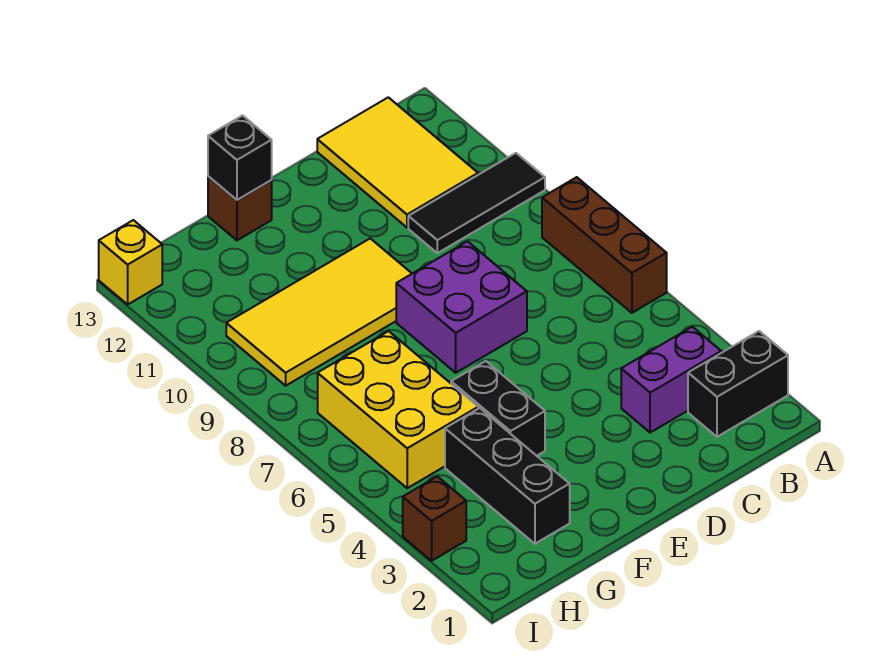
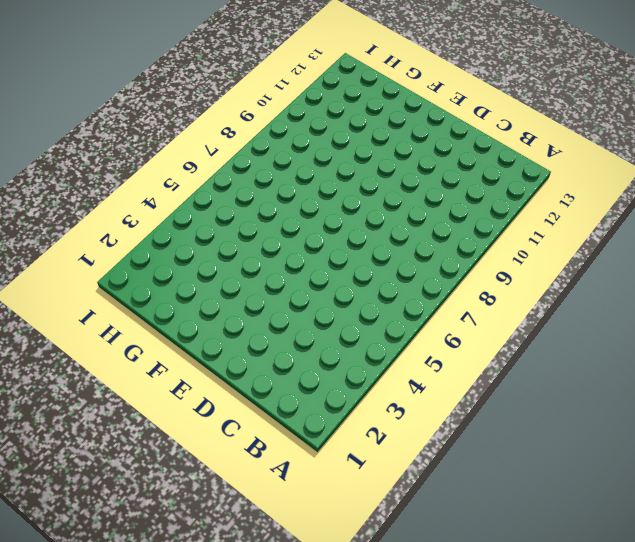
none -> black 1x2 brick [688,331,788,437]
none -> brown 1x3 brick [542,177,667,313]
none -> black 1x3 tile [408,153,545,253]

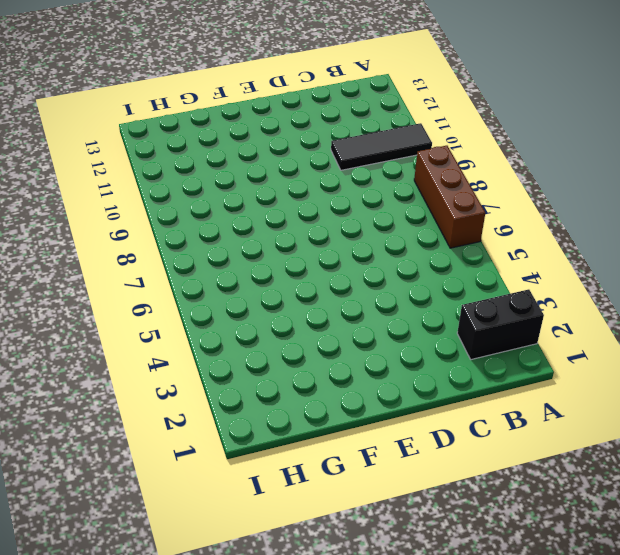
none -> purple 1x2 brick [621,327,721,433]
none -> yellow 2x3 tile [317,97,478,227]
none -> purple 2x2 brick [396,241,527,373]

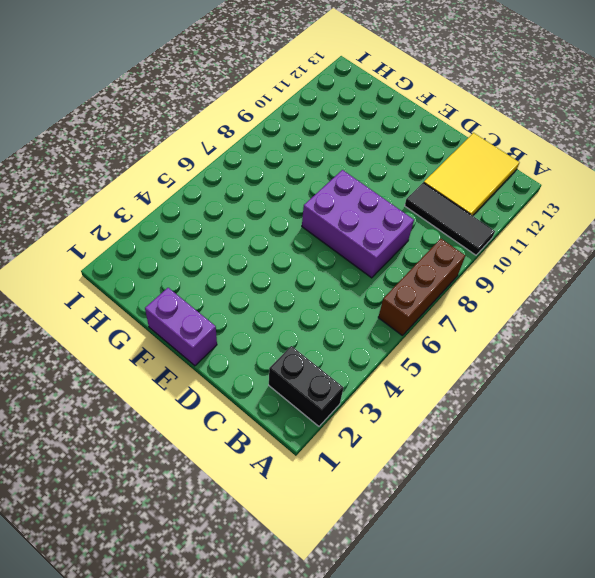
purple 2x3 brick [302,170,414,278] -> purple 2x2 brick [396,241,527,373]
purple 1x2 brick [145,288,217,366] -> purple 1x2 brick moved to [621,327,721,433]
none -> yellow 2x4 tile [226,238,412,386]
none -> black 1x2 brick [451,361,545,456]
none -> brown 1x1 brick [208,176,272,240]

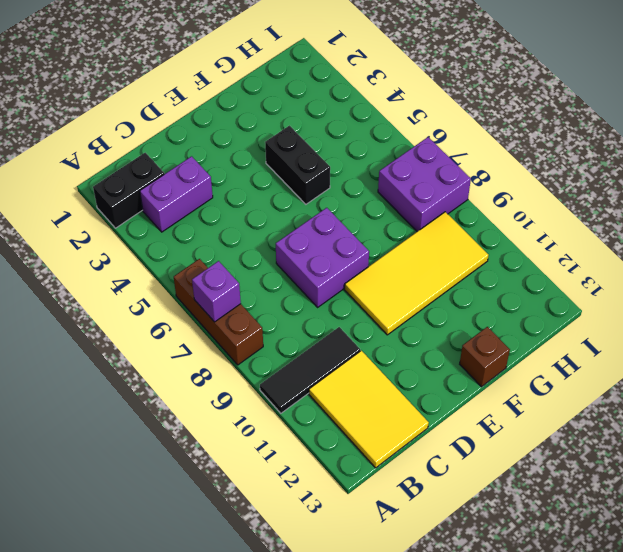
purple 1x1 brick [192,261,241,322] -> none
purple 2x2 brick [378,137,471,232] -> yellow 2x3 brick [318,331,478,488]
none -> black 1x3 brick [445,408,570,544]
none -> brown 1x1 brick [403,476,466,561]
none -> yellow 1x1 brick [99,220,162,304]

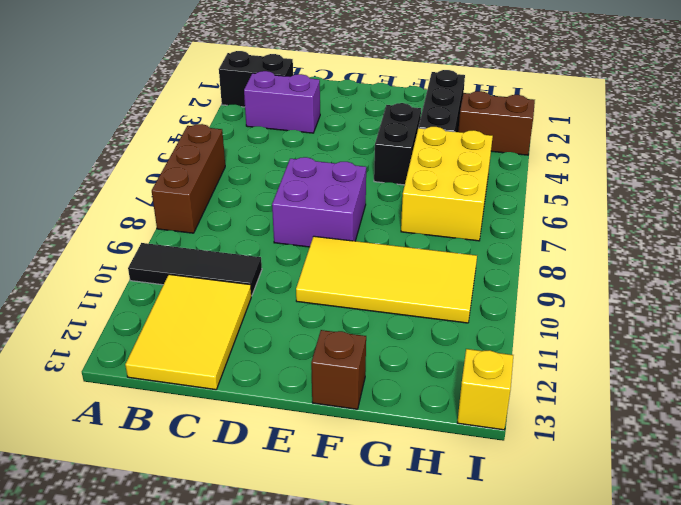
brown 1x2 brick [458,91,535,155] -> brown 1x1 brick [403,476,466,561]
none -> black 1x1 brick [208,116,272,200]

